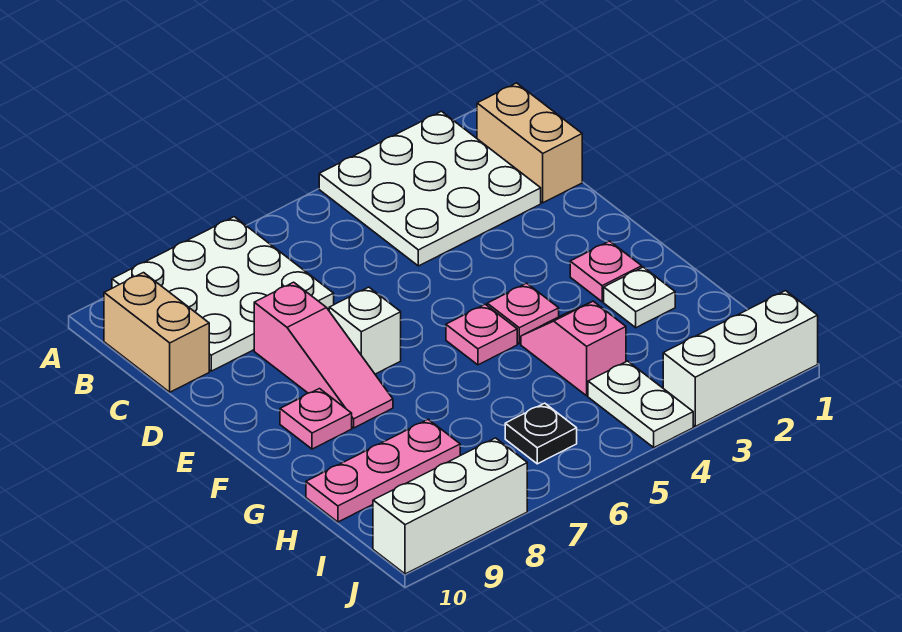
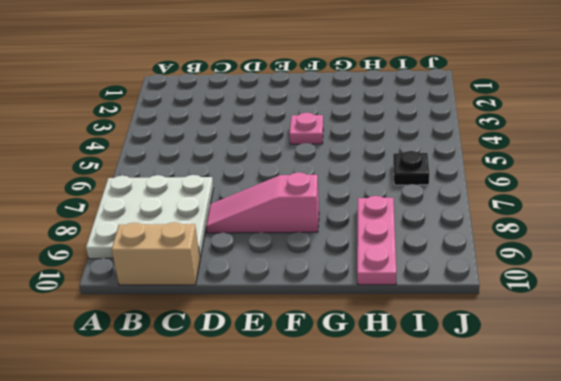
pink 1x3 slope [206,172,319,233] -> pink 1x3 slope turned to [254,282,393,428]
none -> white 3x3 plate [319,111,541,266]
none -> tan 1x2 brick [477,83,582,203]
none -> white 1x1 brick [329,287,401,374]

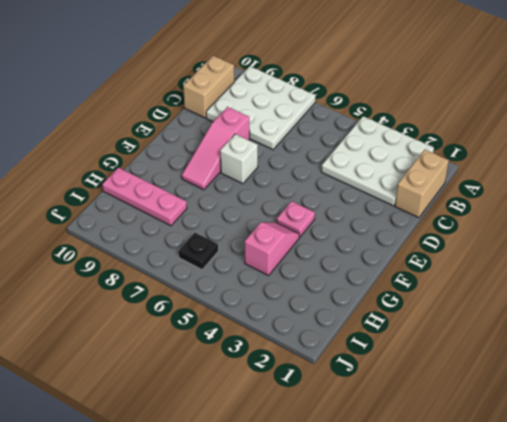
none -> pink 1x1 plate [570,241,642,302]
none -> pink 1x1 plate [446,304,517,365]
none -> pink 1x1 plate [280,389,352,449]

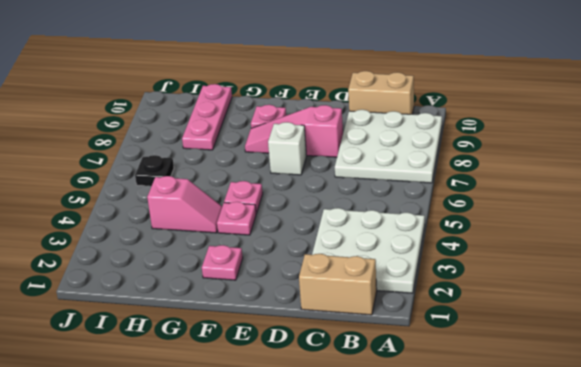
none -> white 1x1 plate [604,267,675,328]
none -> white 1x2 plate [588,361,693,447]
none -> white 1x3 brick [663,291,818,426]

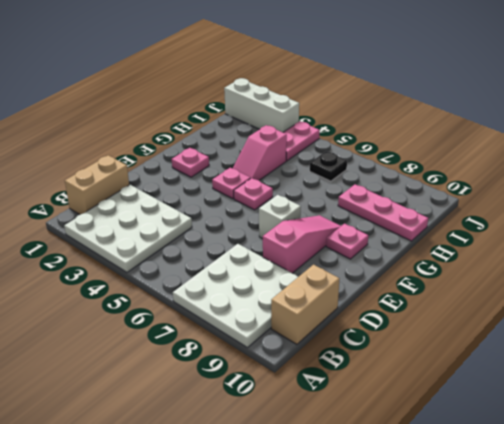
pink 1x2 plate [283,122,320,161] -> white 1x2 plate [588,361,693,447]
none -> white 1x1 plate [604,267,675,328]
none -> white 1x3 brick [373,438,527,574]

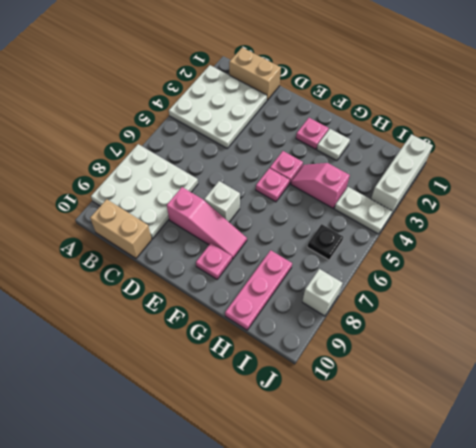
white 1x1 brick [302,269,342,316] -> white 1x3 brick [373,438,527,574]

